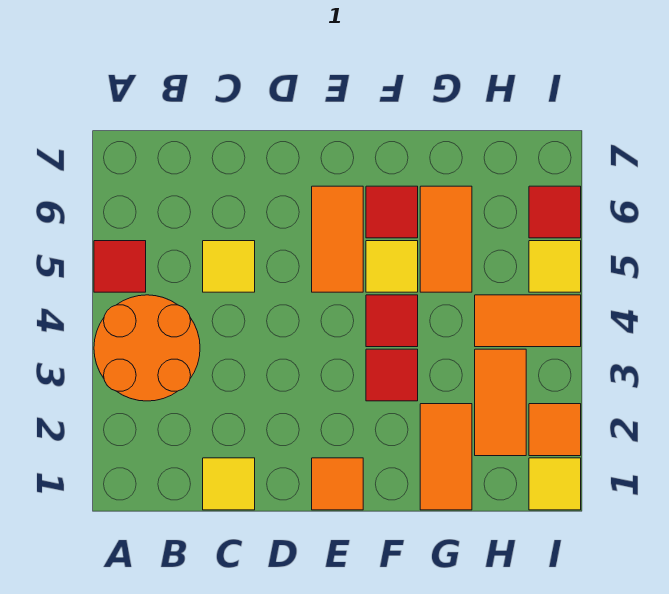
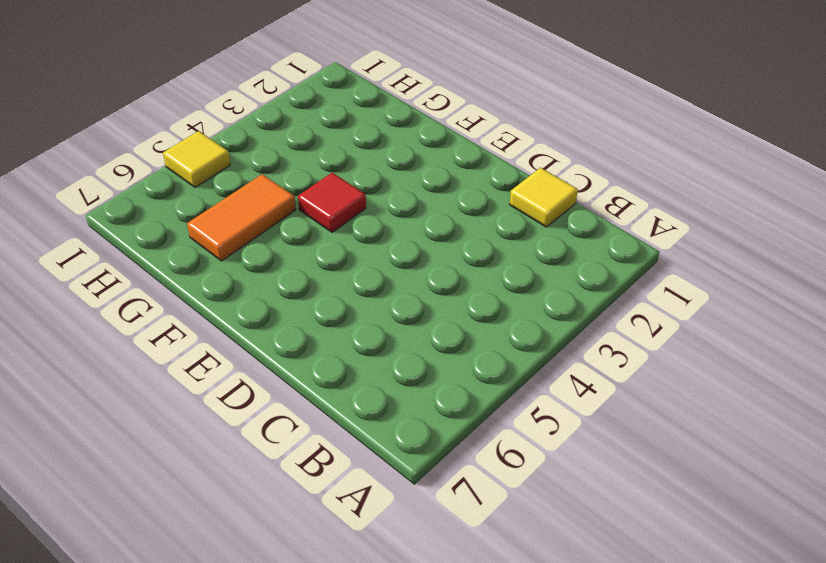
none -> orange 2x2 round brick [94,295,200,401]
none -> red 1x1 tile [94,241,146,292]
none -> yellow 1x1 tile [203,241,255,292]

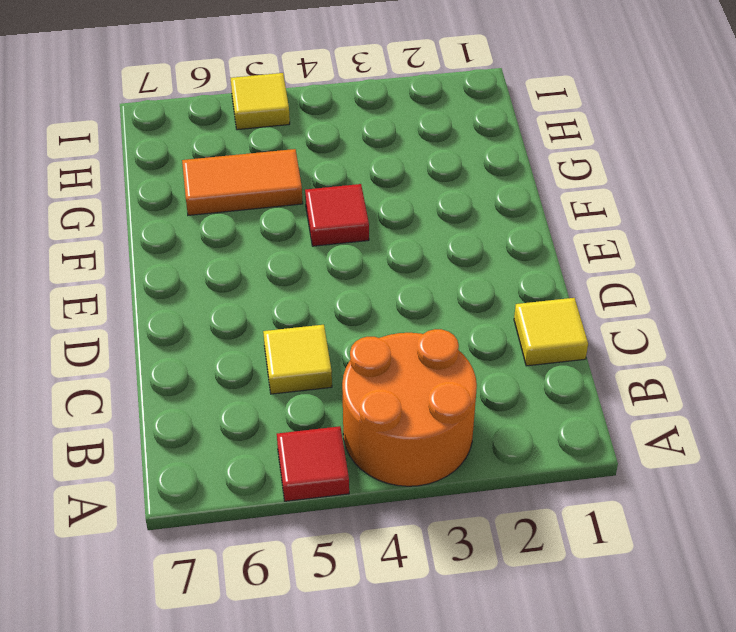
none -> orange 1x1 tile [312,458,363,510]
none -> orange 1x2 tile [312,186,363,292]
none -> red 1x1 tile [366,349,418,401]

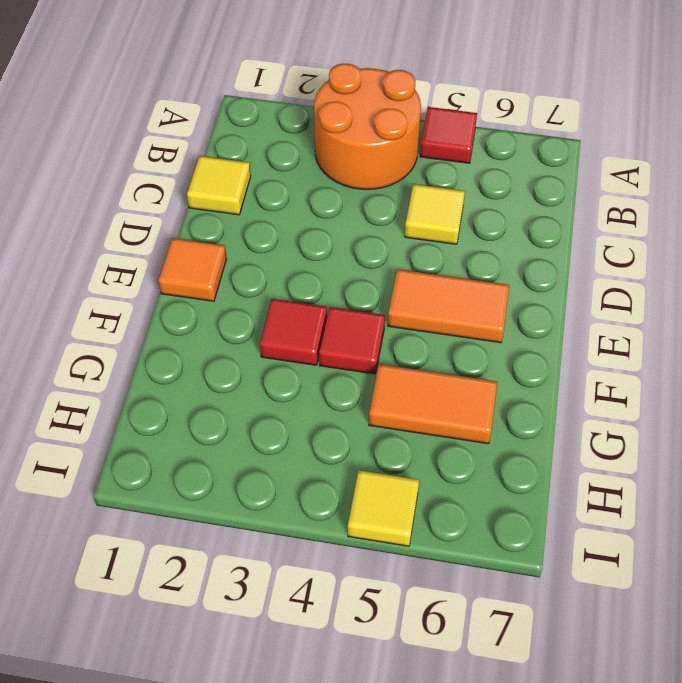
none -> yellow 1x1 tile [366,241,418,292]
none -> red 1x1 tile [366,186,418,238]
none -> orange 1x2 tile [420,404,472,510]

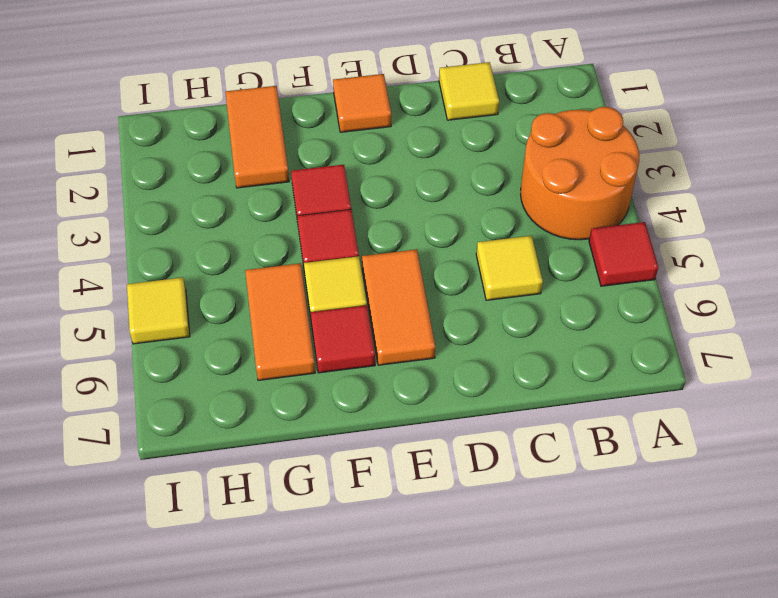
none -> orange 1x2 tile [475,349,526,456]
none -> orange 1x2 tile [475,295,581,347]
none -> yellow 1x1 tile [529,458,581,510]

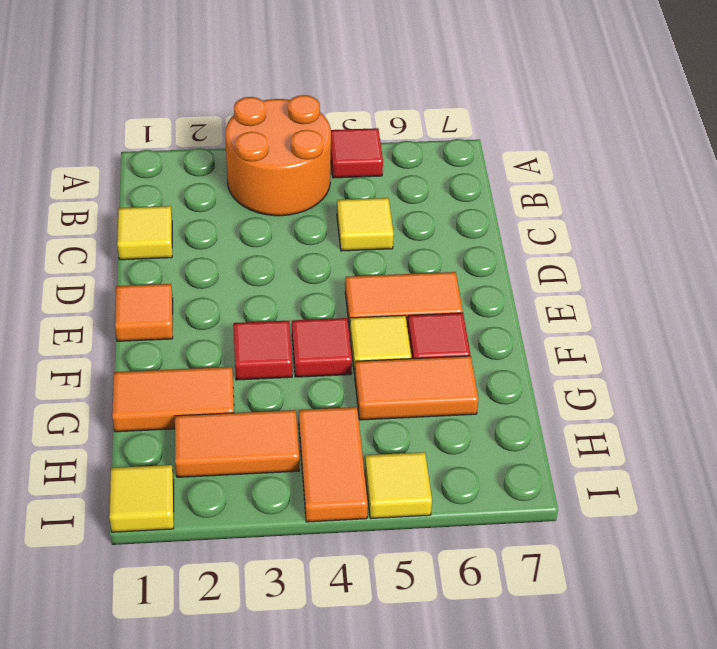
none -> orange 1x1 tile [529,404,581,456]
none -> red 1x1 tile [529,186,581,238]

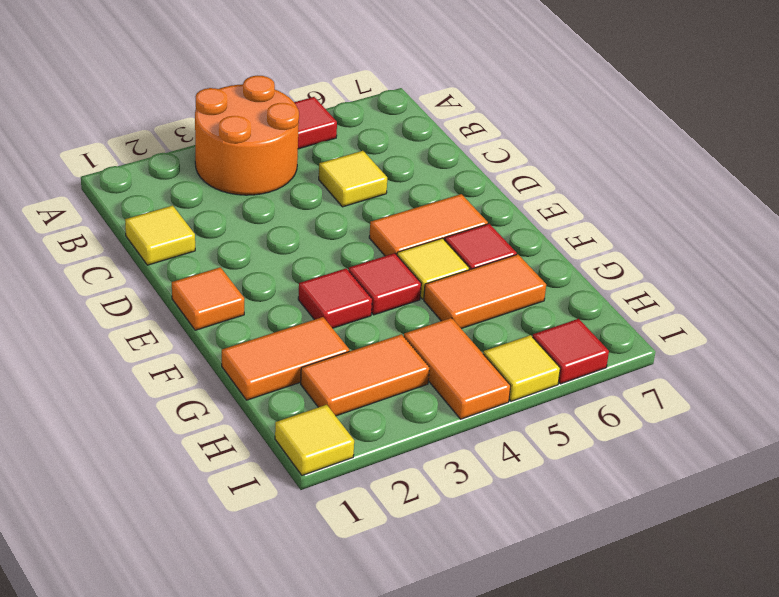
none -> orange 1x1 tile [529,404,581,456]

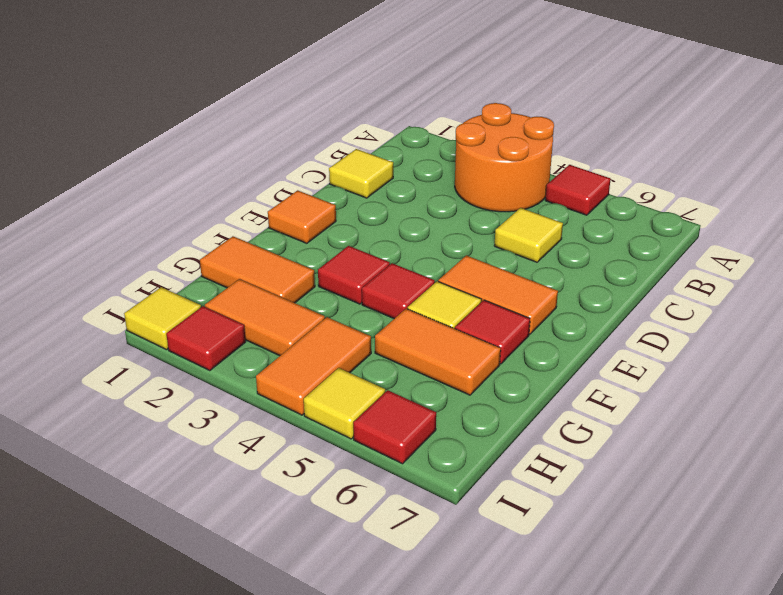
red 1x1 tile [166,306,246,371] -> orange 1x1 tile [529,404,581,456]

